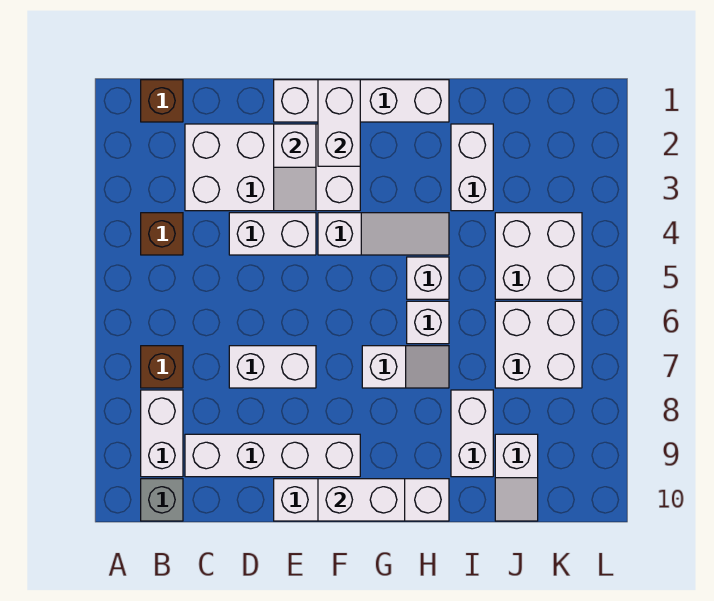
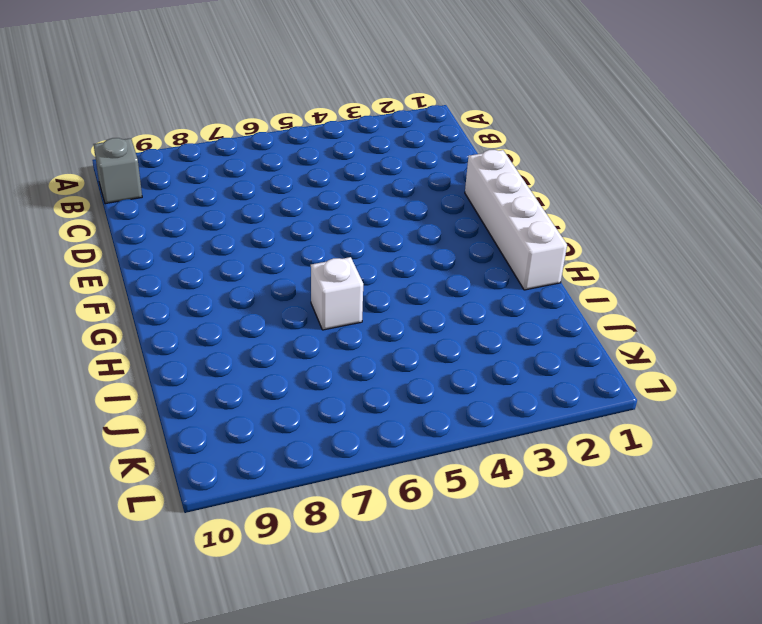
none -> brown 1x1 brick [141,80,183,122]
none -> brown 1x1 brick [141,213,183,255]
none -> brown 1x1 brick [141,346,183,388]

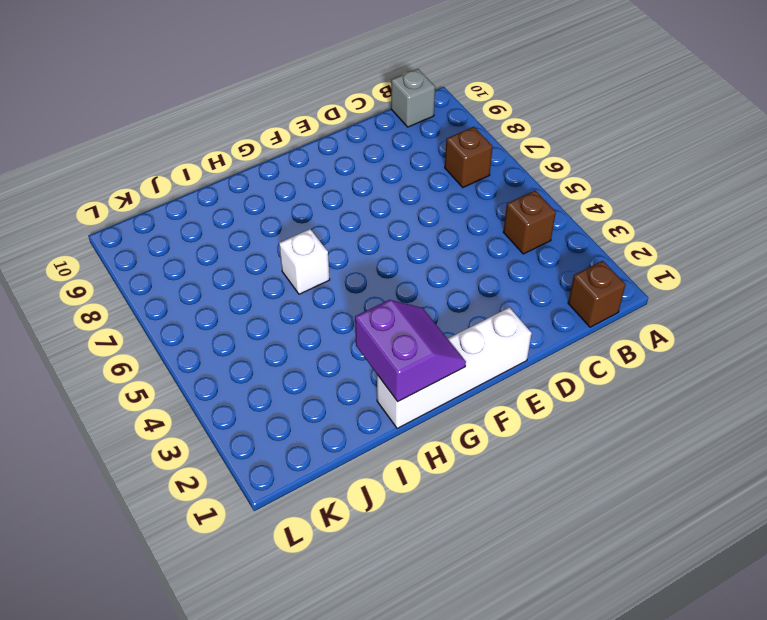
purple 2x2 slope [355,300,466,401] -> none
none -> white 1x2 brick [141,390,183,477]
none -> white 2x4 brick [185,124,360,211]
none -> white 1x4 brick [185,434,360,477]

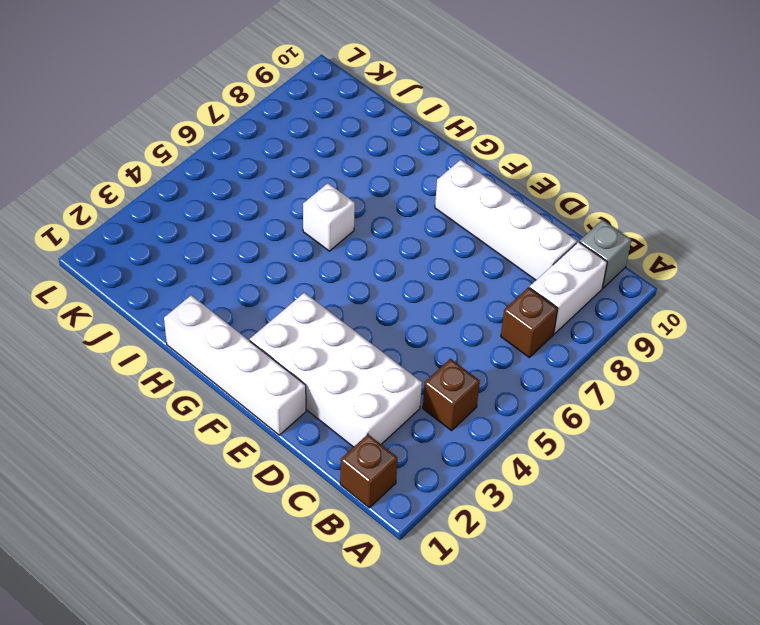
none -> white 1x2 brick [229,213,316,255]
none -> white 1x2 brick [229,346,316,388]
none -> white 1x4 brick [274,479,449,521]

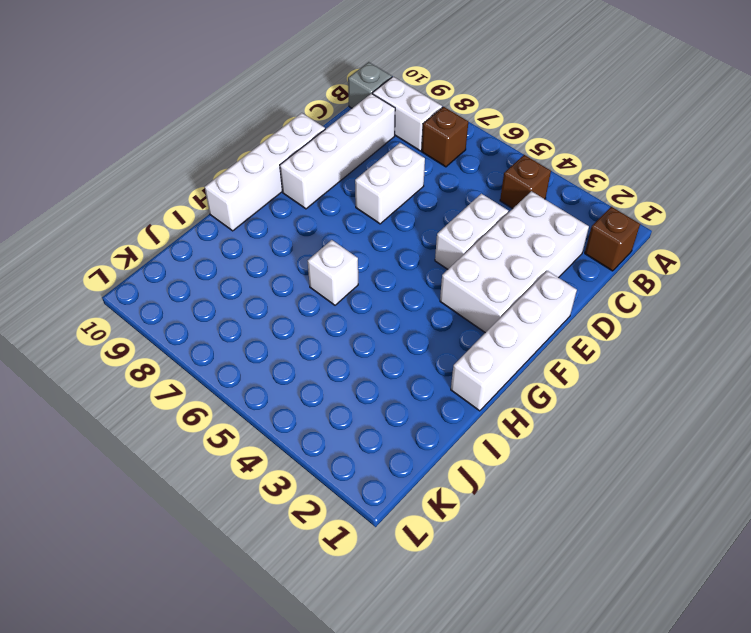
none -> white 1x3 slope [318,213,449,255]
none -> white 1x2 slope [362,346,449,388]
none -> white 1x1 brick [407,257,449,299]

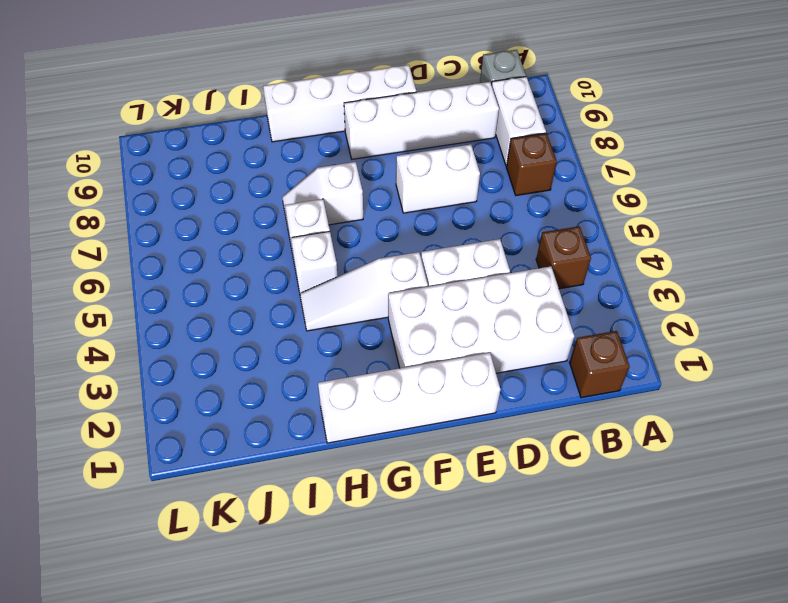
none -> white 1x2 brick [451,124,493,211]
none -> white 1x2 brick [451,390,493,477]
none -> white 2x2 brick [495,213,582,299]

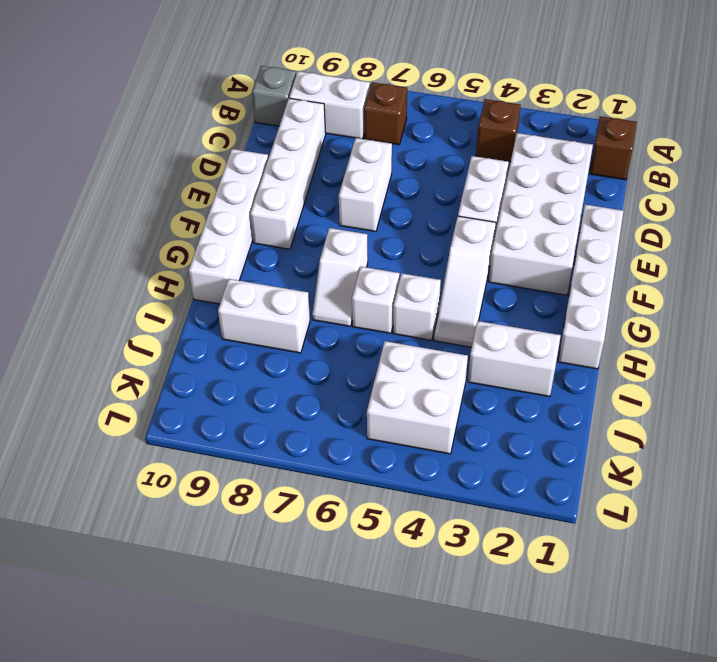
none -> white 2x2 brick [495,301,582,388]
none -> white 1x2 slope [495,434,538,521]
none -> white 1x2 slope [274,124,316,211]

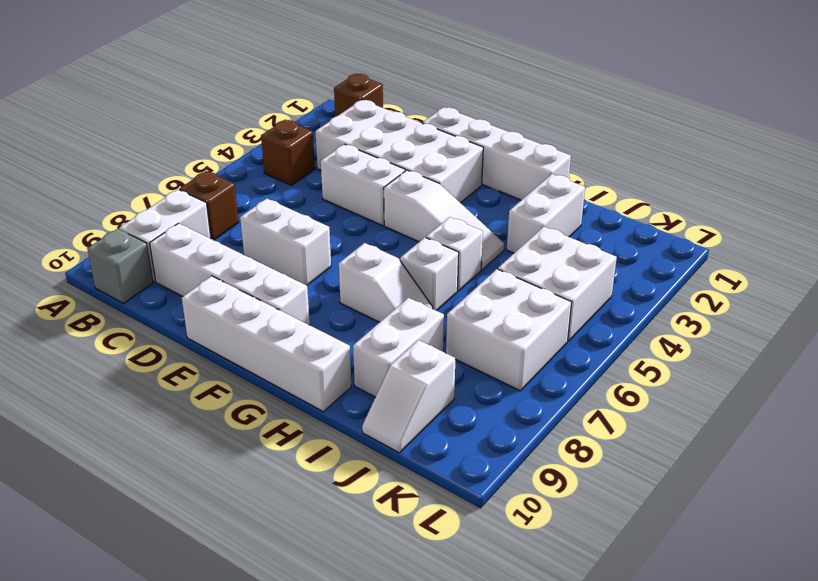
none -> white 1x2 slope [274,124,316,211]
none -> white 1x2 brick [318,80,360,166]
none -> white 1x2 brick [318,479,405,521]

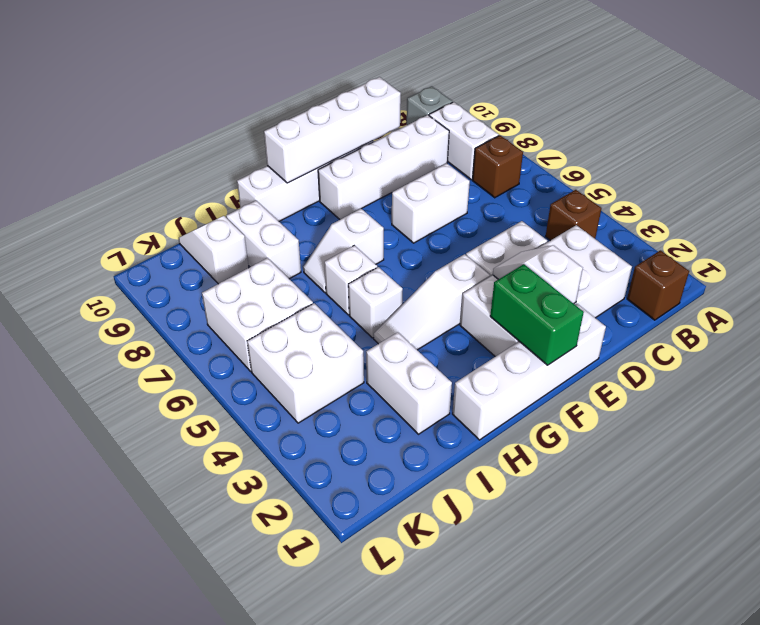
white 1x4 brick [264,77,401,183] -> white 1x2 brick [318,479,405,521]
green 1x2 brick [490,264,584,365] -> white 1x2 brick [318,80,360,166]

